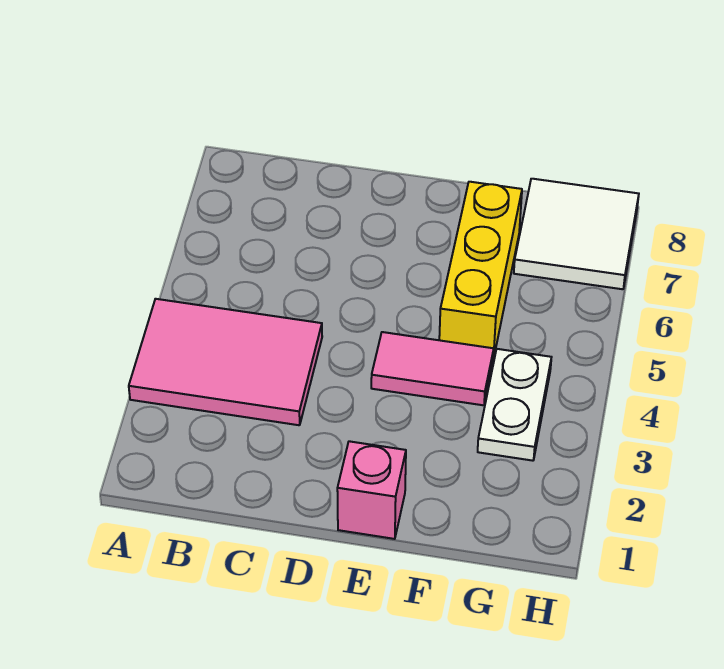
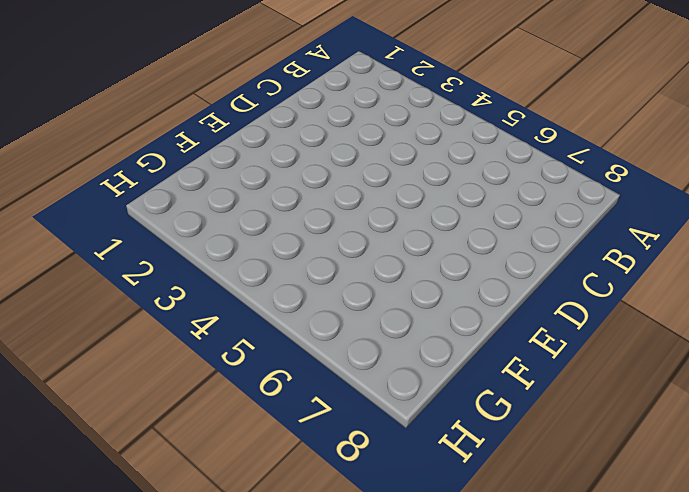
none -> pink 2x3 tile [129,299,322,425]
none -> pink 1x1 brick [337,441,406,539]

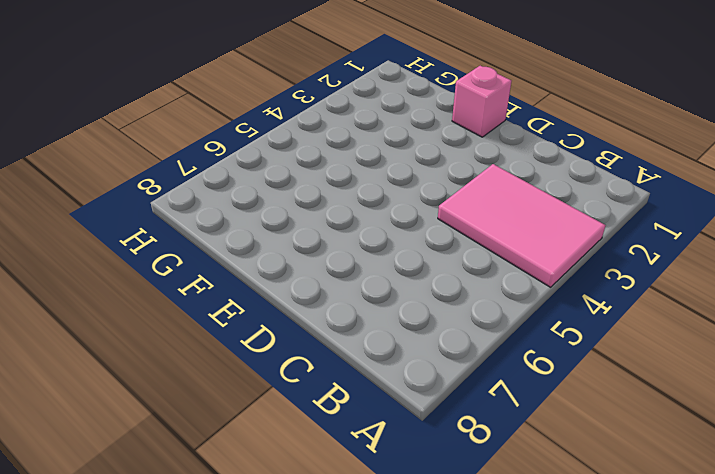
none -> pink 1x2 tile [371,332,494,405]
none -> yellow 1x3 brick [439,182,522,359]

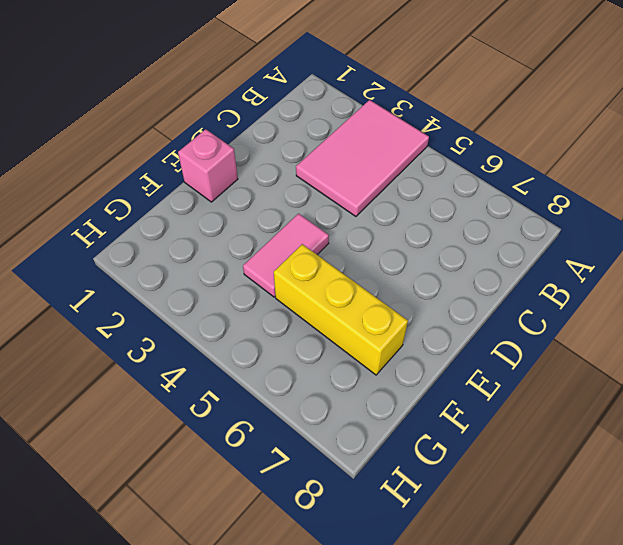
none -> white 1x2 plate [478,349,551,461]
none -> white 2x2 tile [514,179,639,289]

